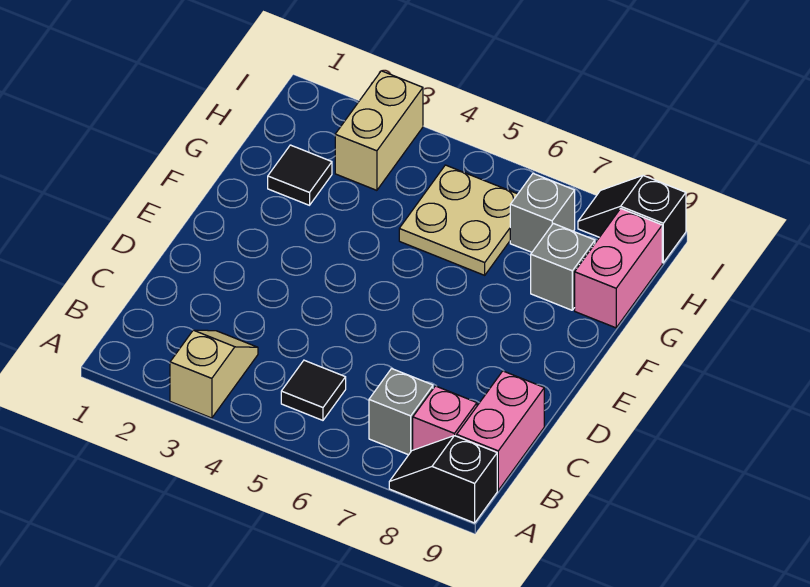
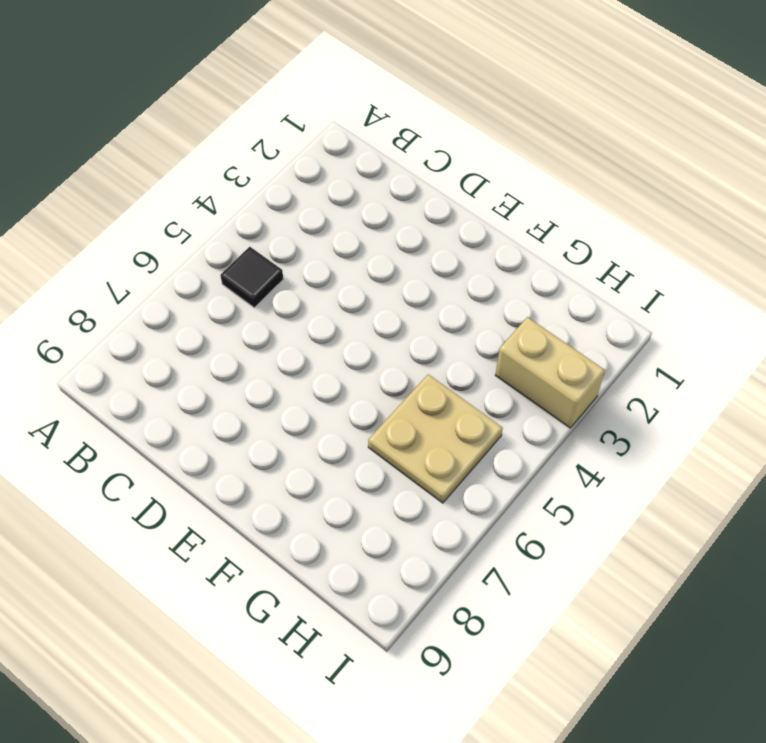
none -> tan 1x2 slope [170,330,258,418]
none -> black 1x2 slope [389,436,497,523]
none -> grey 1x1 brick [369,369,433,455]

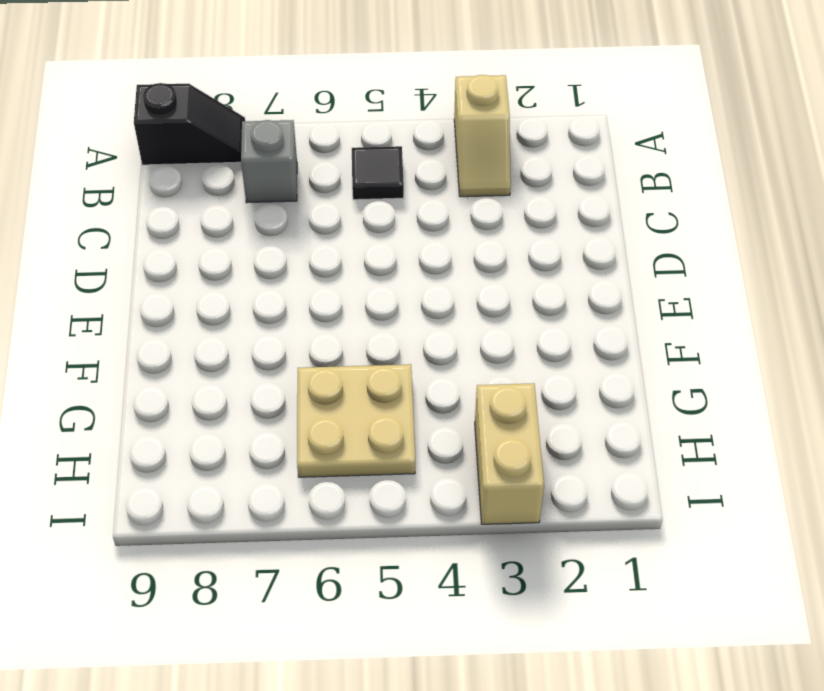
none -> pink 1x1 brick [413,386,477,450]
none -> pink 1x2 brick [457,371,544,490]
none -> black 1x1 tile [268,145,332,205]

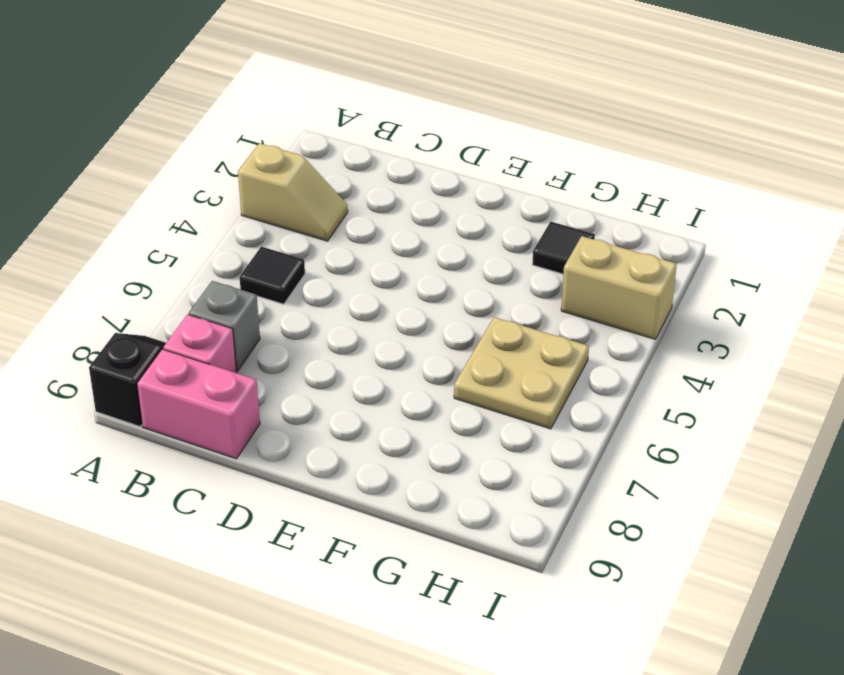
none -> grey 1x1 brick [531,223,595,310]
none -> pink 1x2 brick [575,209,662,328]
none -> grey 1x1 brick [510,174,575,252]

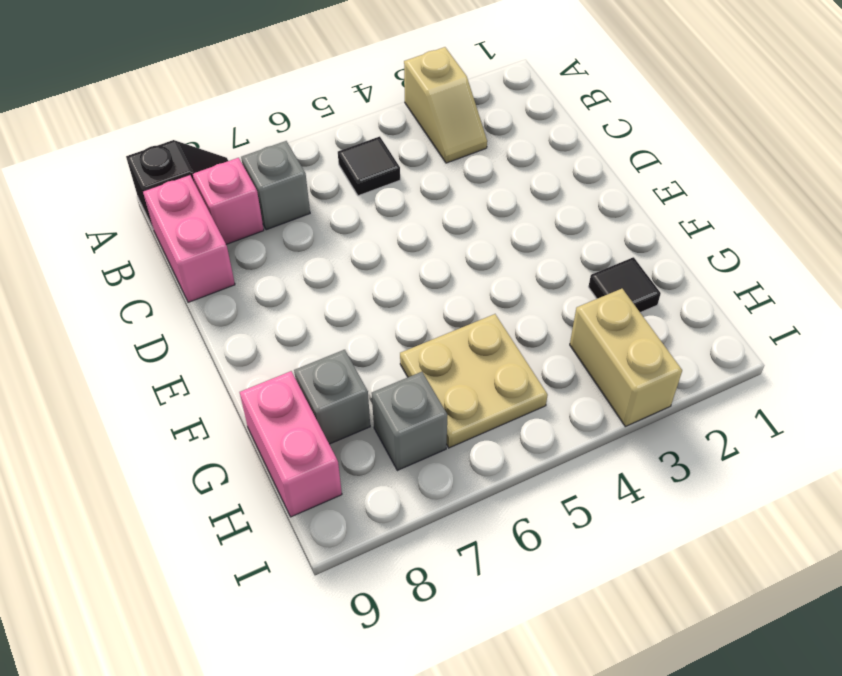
none -> black 1x2 slope [578,176,686,263]

